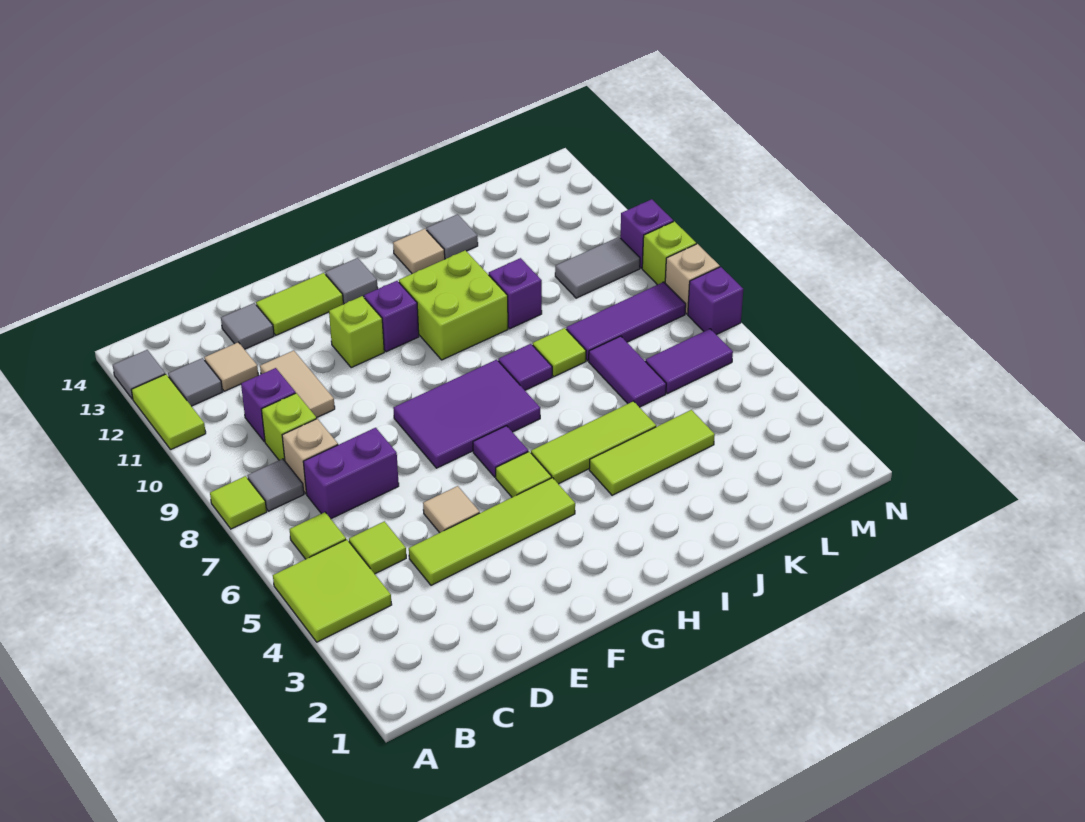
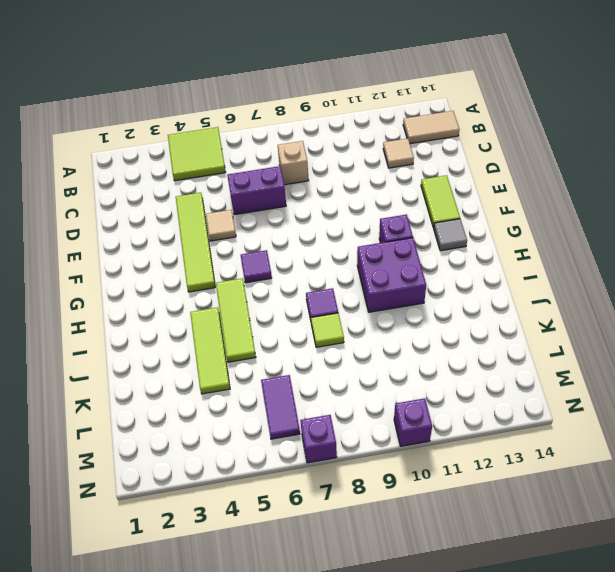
tan 1x2 tile [403,111,459,144] -> tan 1x2 tile moved to [260,351,335,418]
purple 1x2 brick [227,166,286,215] -> purple 1x2 brick turned to [303,428,399,519]
purple 2x2 brick [357,238,426,312] -> lime 2x2 brick [399,250,508,360]
none -> lime 1x1 tile [210,476,267,529]
none -> lime 1x2 tile [131,374,206,449]
none -> grey 1x1 tile [113,350,165,399]
none -> lime 1x1 tile [290,512,346,559]

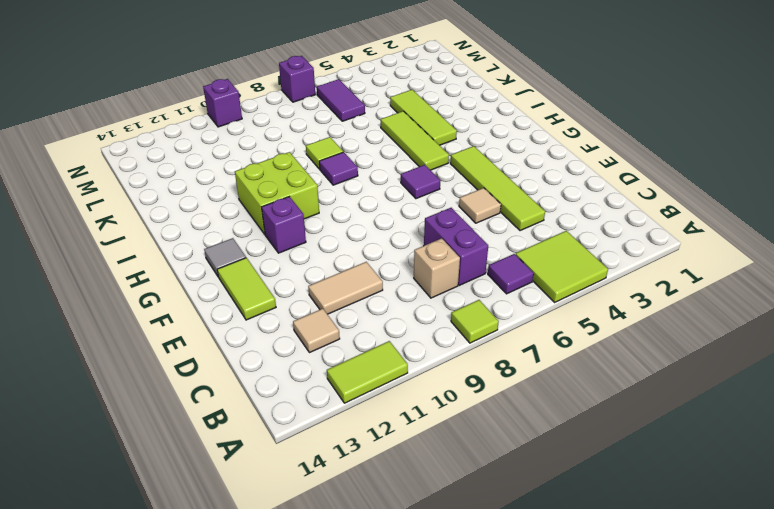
purple 1x1 tile [488,254,534,294] -> lime 1x1 tile [290,512,346,559]
none -> grey 1x1 tile [113,350,165,399]
none -> grey 1x1 tile [248,459,304,511]
none -> grey 1x1 tile [168,358,222,406]
none -> lime 1x1 tile [349,521,406,574]

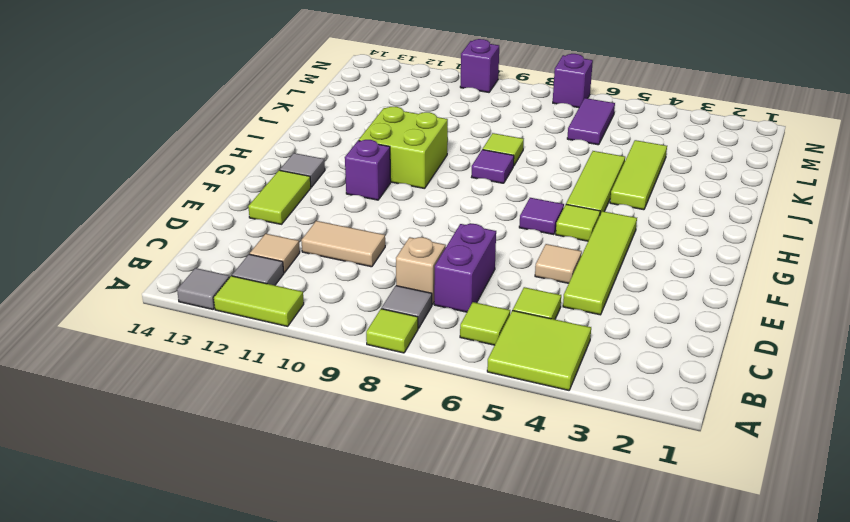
none -> lime 1x1 brick [261,393,317,461]
none -> purple 1x1 brick [241,368,296,442]
none -> grey 1x1 tile [221,303,274,349]
none -> purple 2x3 tile [393,360,540,468]

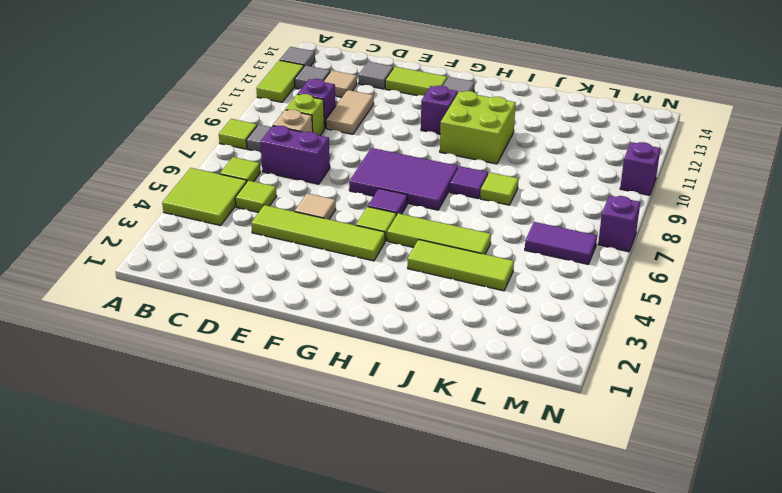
none -> lime 1x1 brick [329,296,384,368]
none -> tan 1x1 tile [393,229,445,274]
none -> purple 1x1 brick [489,258,542,329]
none -> grey 1x1 tile [426,214,478,259]

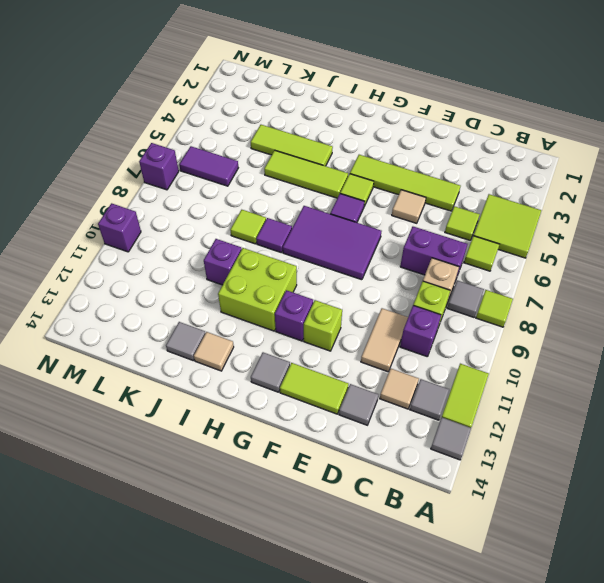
none -> purple 1x2 tile [589,336,666,407]
none -> purple 1x3 tile [566,282,686,361]
none -> grey 1x2 tile [555,237,640,298]
none -> tan 1x1 brick [665,244,720,314]

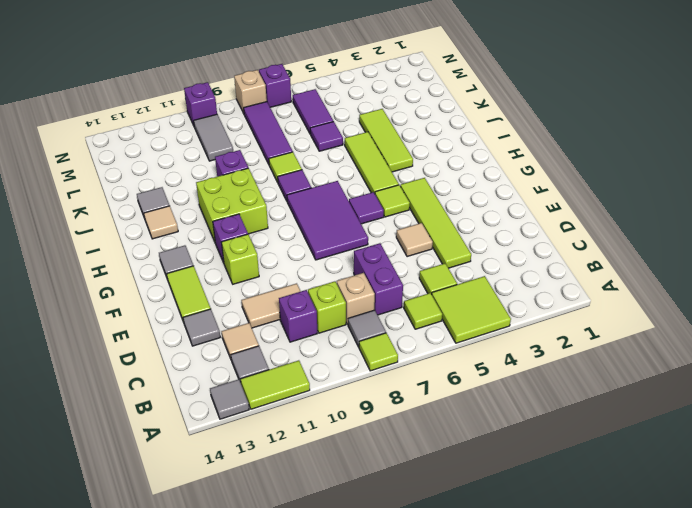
purple 1x1 tile [310,121,343,151] -> purple 1x2 tile [589,336,666,407]
none -> lime 1x1 brick [642,221,696,285]

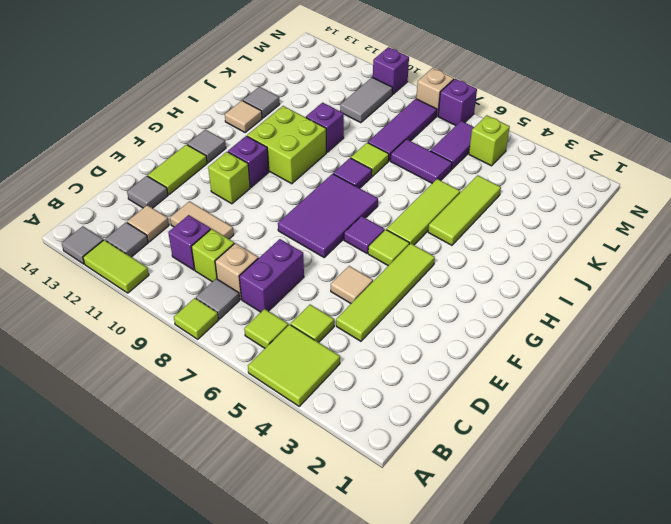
lime 1x1 brick [469,115,510,166] -> lime 1x1 brick moved to [642,221,696,285]

